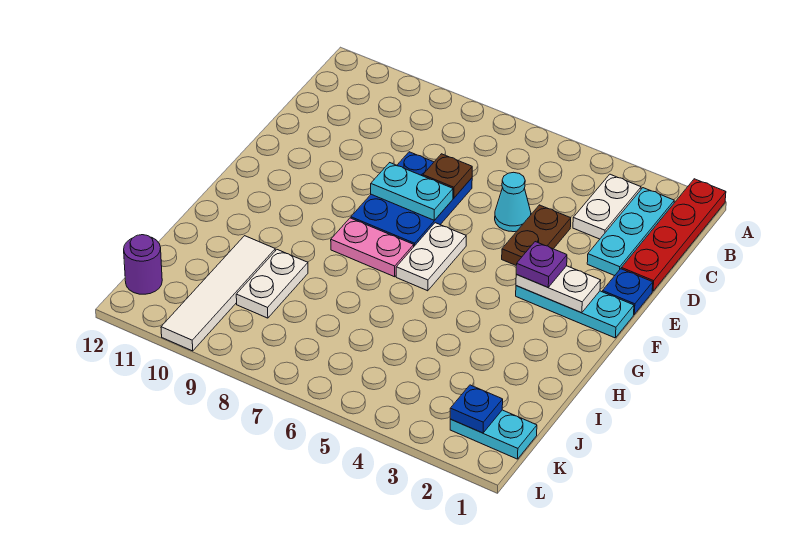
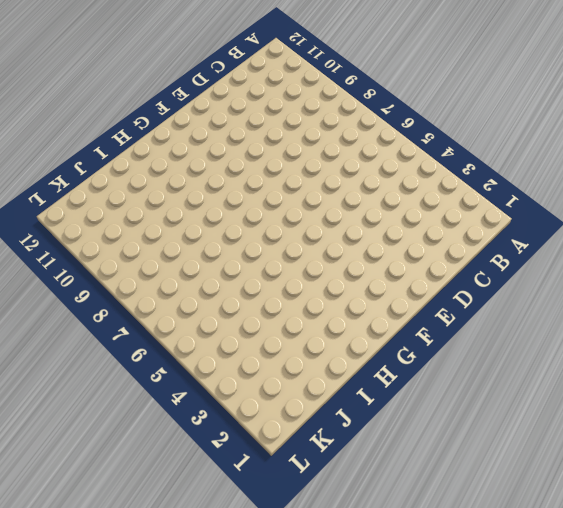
none -> red 1x4 plate [621,179,726,291]
none -> cyan 1x3 plate [587,188,674,276]
none -> white 1x2 plate [573,174,641,239]

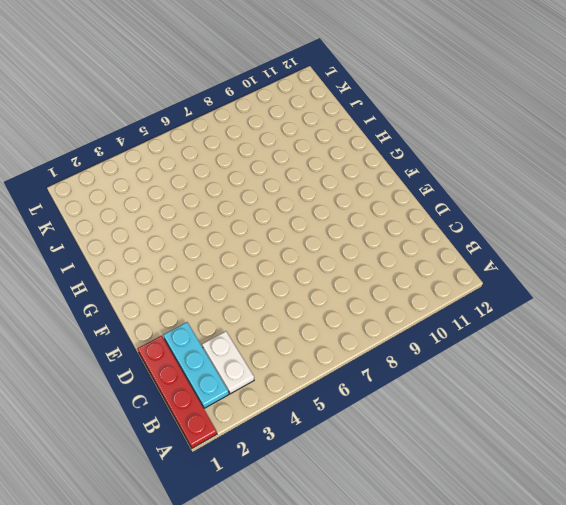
none -> brown 1x2 plate [502,205,571,265]
none -> cyan 1x1 cone [495,172,531,232]
none -> blue 2x3 plate [351,152,472,246]

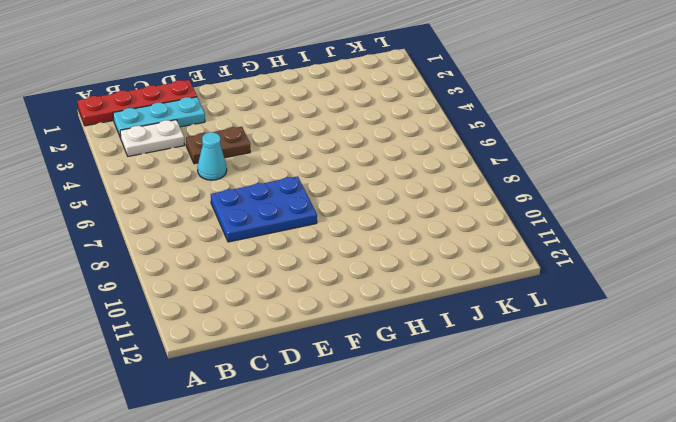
none -> blue 1x1 plate [603,269,653,314]
none -> cyan 1x3 plate [516,286,634,338]
none -> white 1x2 plate [396,223,466,291]

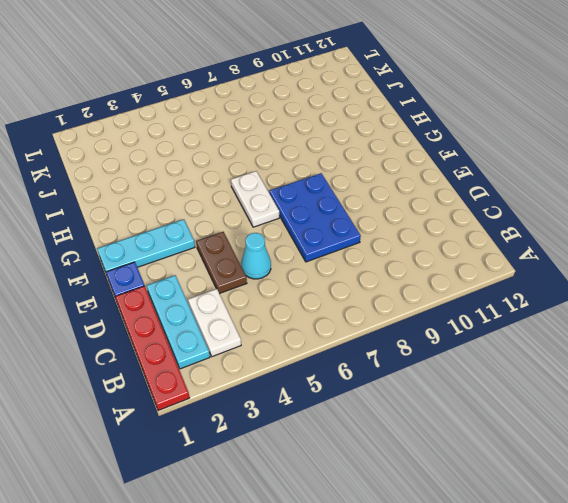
none -> pink 1x2 plate [331,218,414,277]
none -> white 1x2 plate [236,250,308,318]
none -> white 1x4 tile [161,236,275,351]

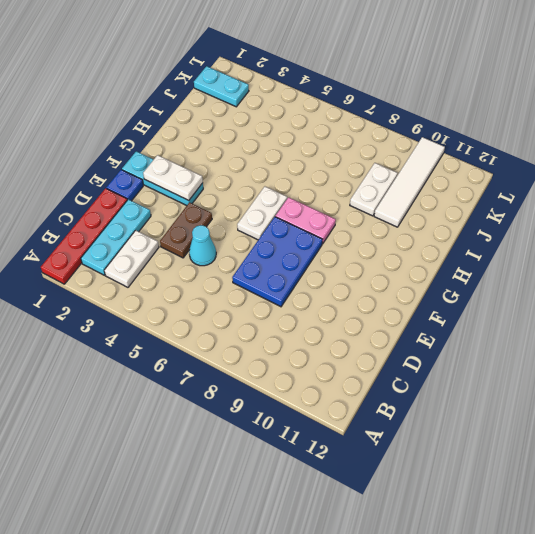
none -> purple 1x1 round brick [124,235,162,294]
none -> brown 1x1 plate [423,154,472,198]
none -> cyan 1x2 plate [371,163,453,220]

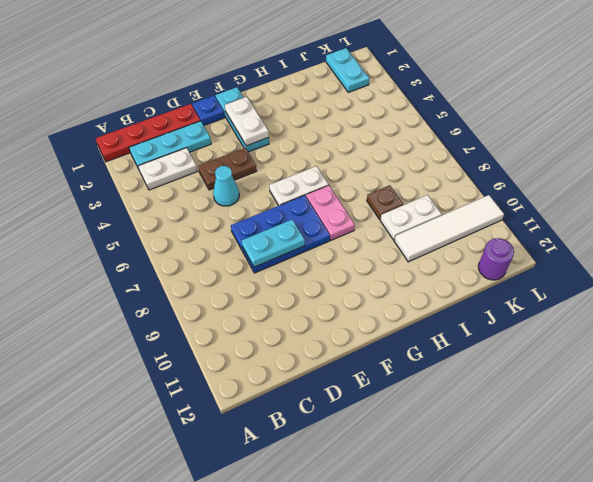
cyan 1x2 plate [242,219,305,267] -> cyan 1x2 plate turned to [371,163,453,220]
brown 1x1 plate [367,185,403,219] -> brown 1x1 plate moved to [423,154,472,198]
none -> blue 1x1 plate [450,385,503,433]
none -> purple 1x1 plate [516,242,567,287]

